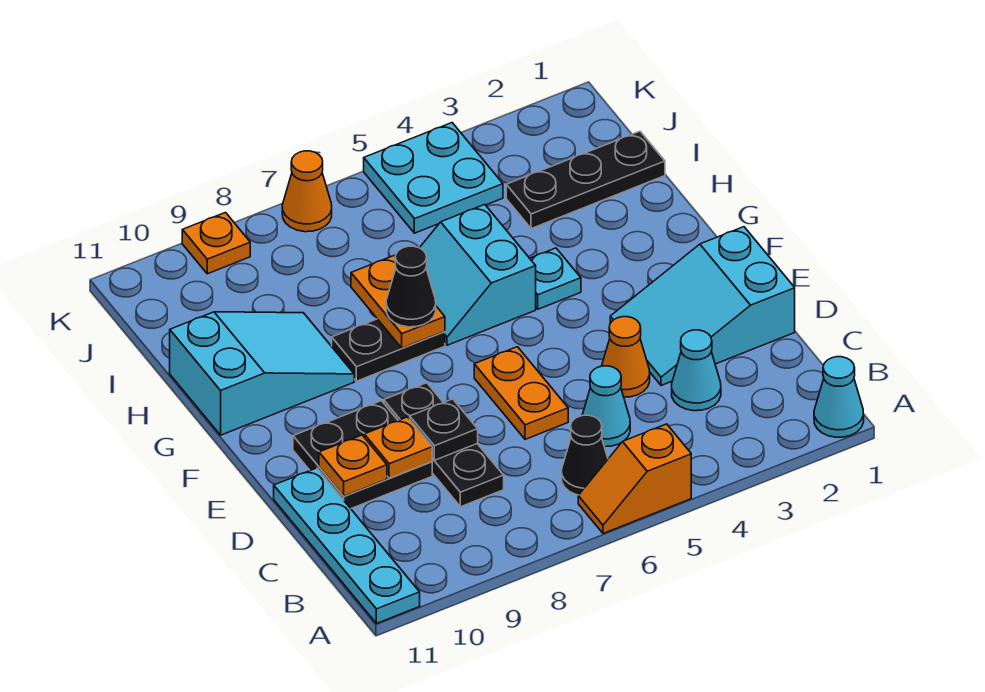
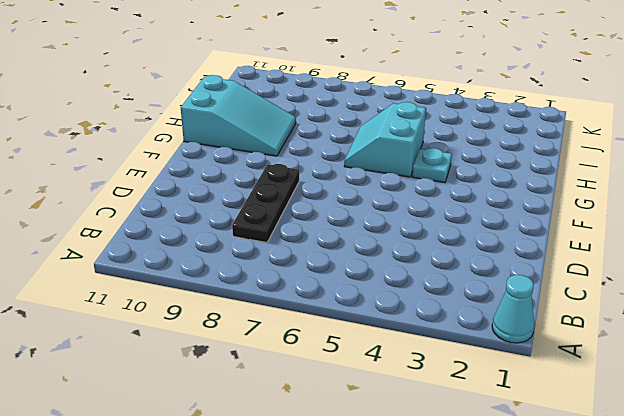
none -> orange 1x2 slope [578,424,691,534]
none -> cyan 1x4 plate [274,468,420,623]
none -> black 1x1 cone [562,415,608,495]

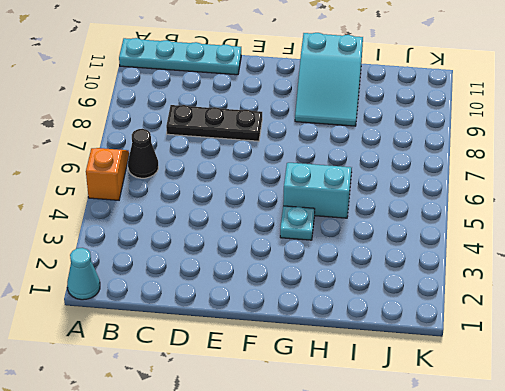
none -> cyan 1x1 cone [672,330,721,411]
none -> cyan 1x1 cone [582,366,630,447]
none -> cyan 2x3 slope [610,227,795,385]

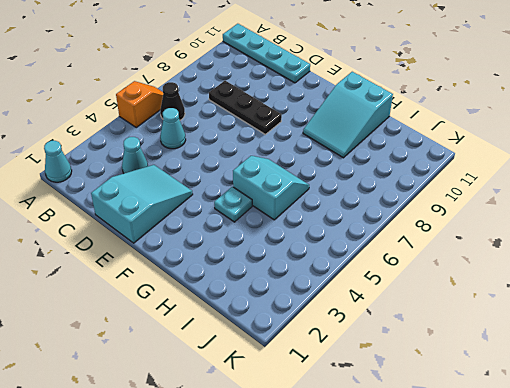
none -> orange 1x1 cone [602,317,650,397]
none -> orange 1x2 plate [474,347,568,439]
none -> black 2x2 plate [293,401,432,509]

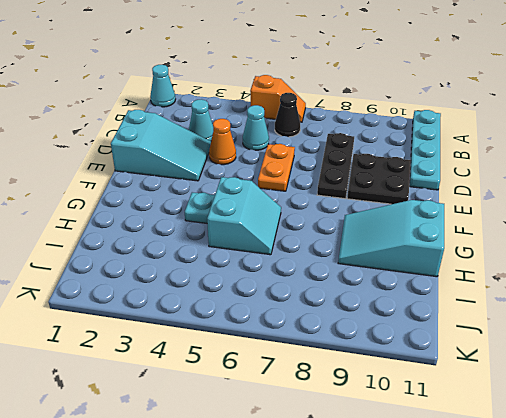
none -> black 1x2 plate [332,319,445,381]
none -> black 1x3 plate [506,131,665,229]
none -> cyan 2x2 plate [364,123,503,233]

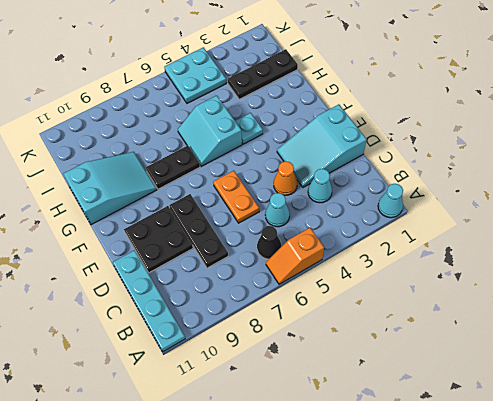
none -> orange 1x1 cone [282,151,332,232]
none -> orange 1x1 plate [182,213,250,274]
none -> black 1x1 plate [410,399,478,460]

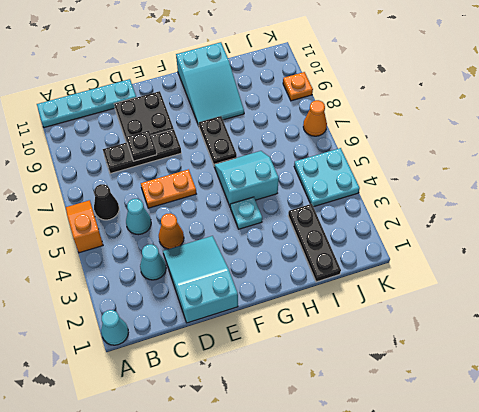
none -> orange 1x1 plate [364,417,432,478]
none -> orange 1x1 plate [319,435,387,496]
none -> orange 1x2 plate [351,256,445,348]

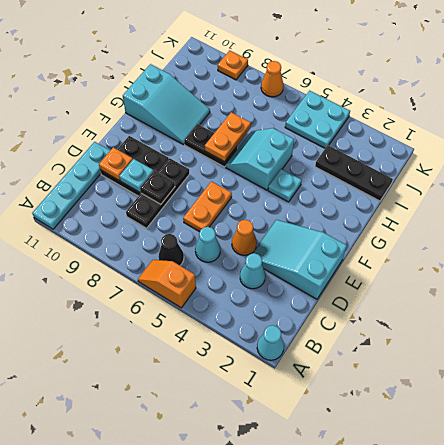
cyan 1x1 plate [119,159,153,192] -> orange 1x1 plate [364,417,432,478]
none -> black 1x1 cone [386,246,436,327]

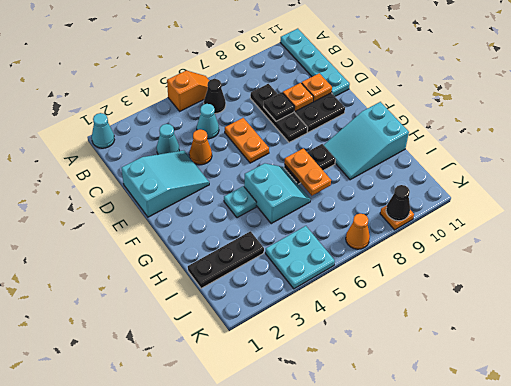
black 1x1 cone [386,185,410,221] -> black 1x1 cone moved to [386,246,436,327]

